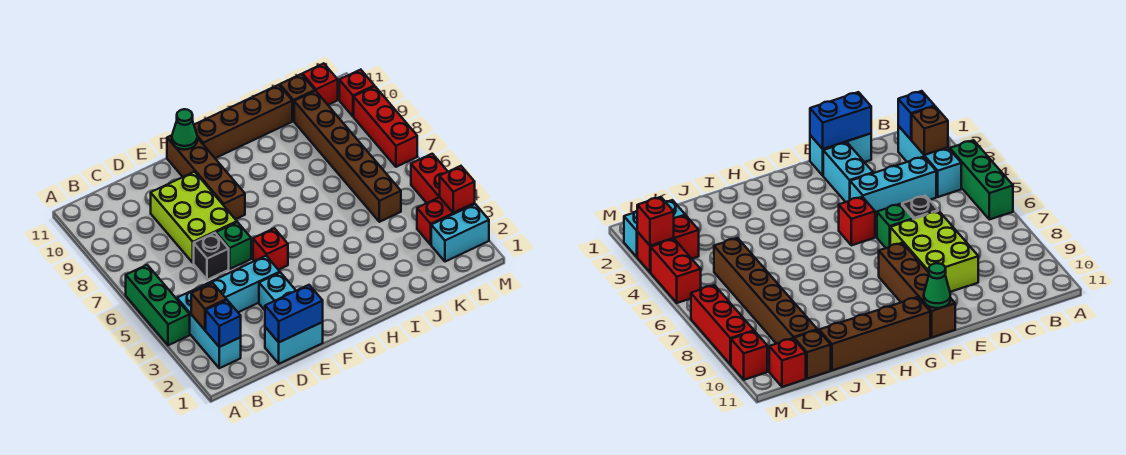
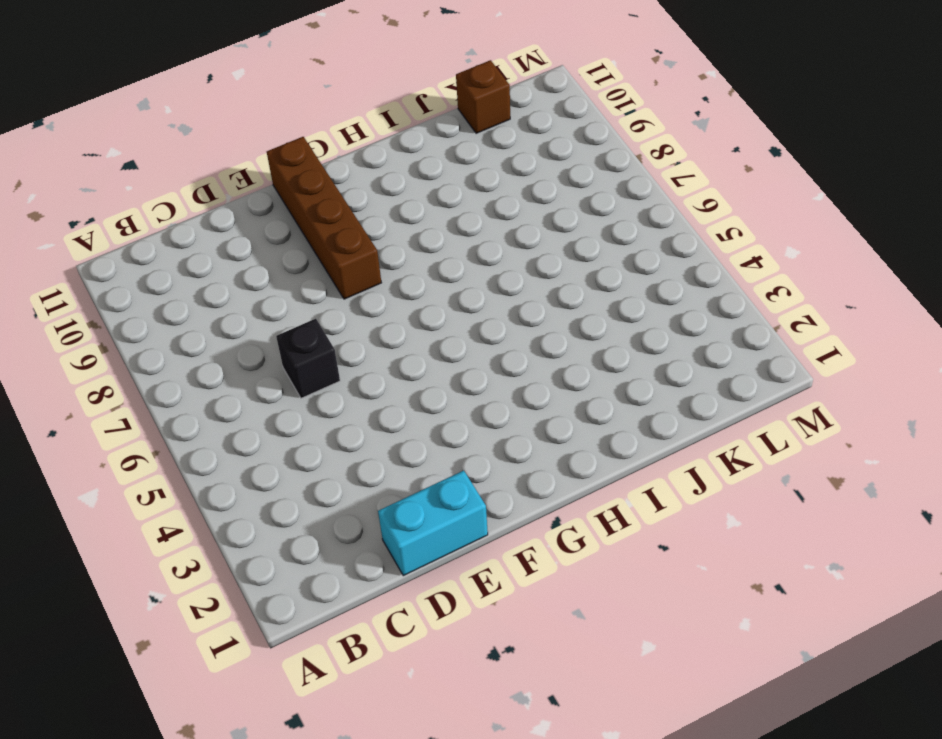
none -> green 1x3 brick [126,265,190,345]
none -> cyan 1x3 brick [177,288,241,368]
none -> cyan 1x3 brick [200,256,280,312]

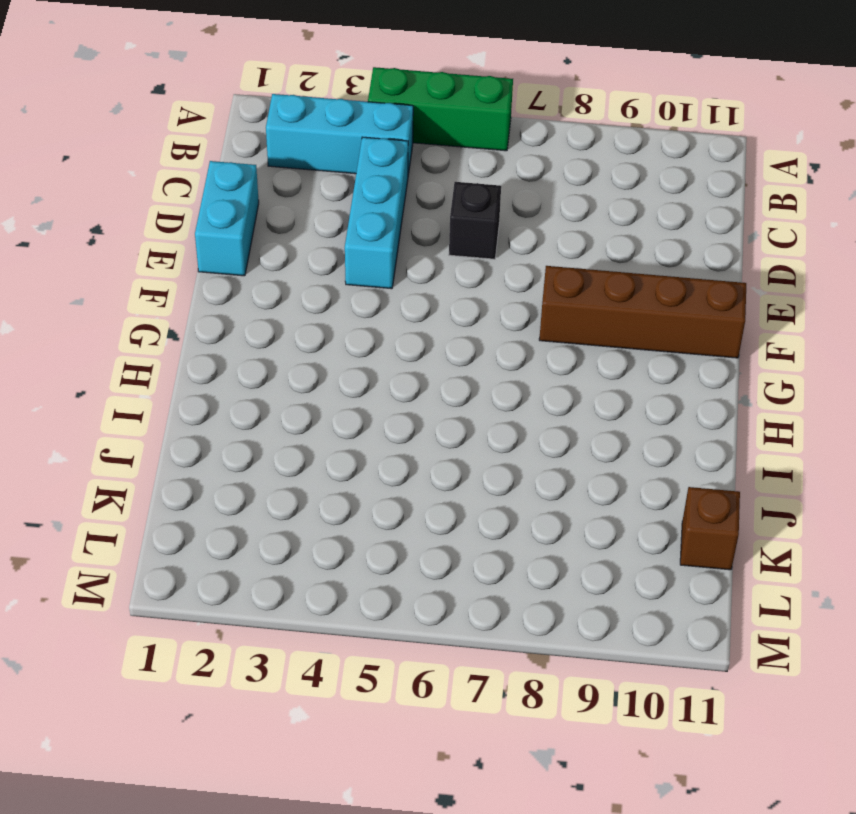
none -> lime 2x3 brick [151,172,237,263]
none -> cyan 1x2 brick [259,273,296,310]
none -> green 1x1 brick [216,222,251,269]

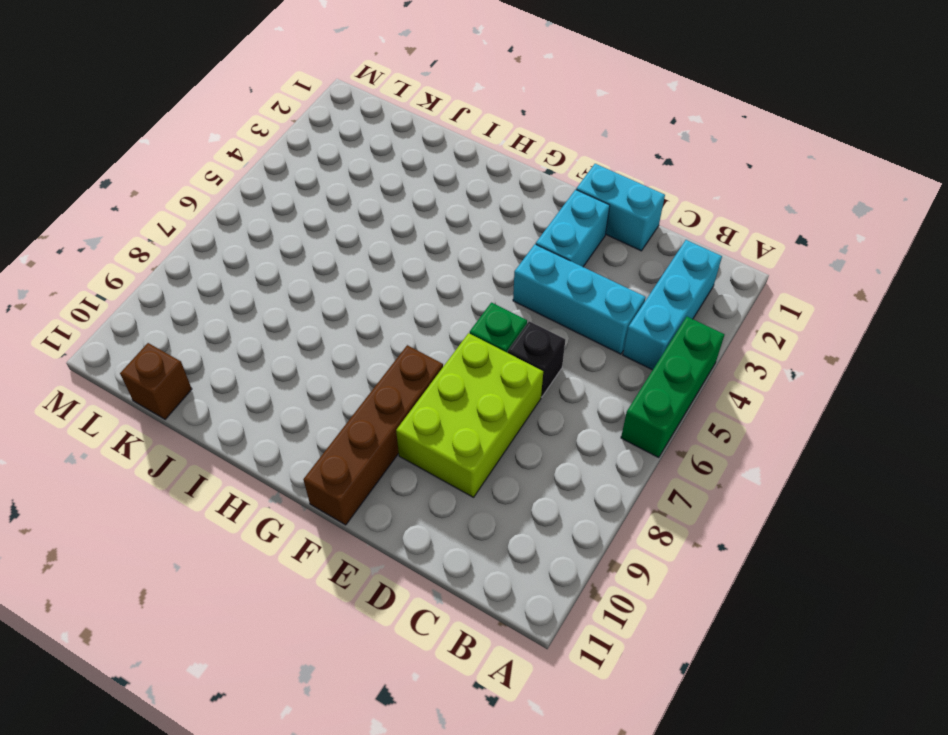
none -> red 1x1 brick [253,228,288,270]
none -> brown 1x4 brick [194,85,292,158]
none -> brown 1x6 brick [294,91,401,222]

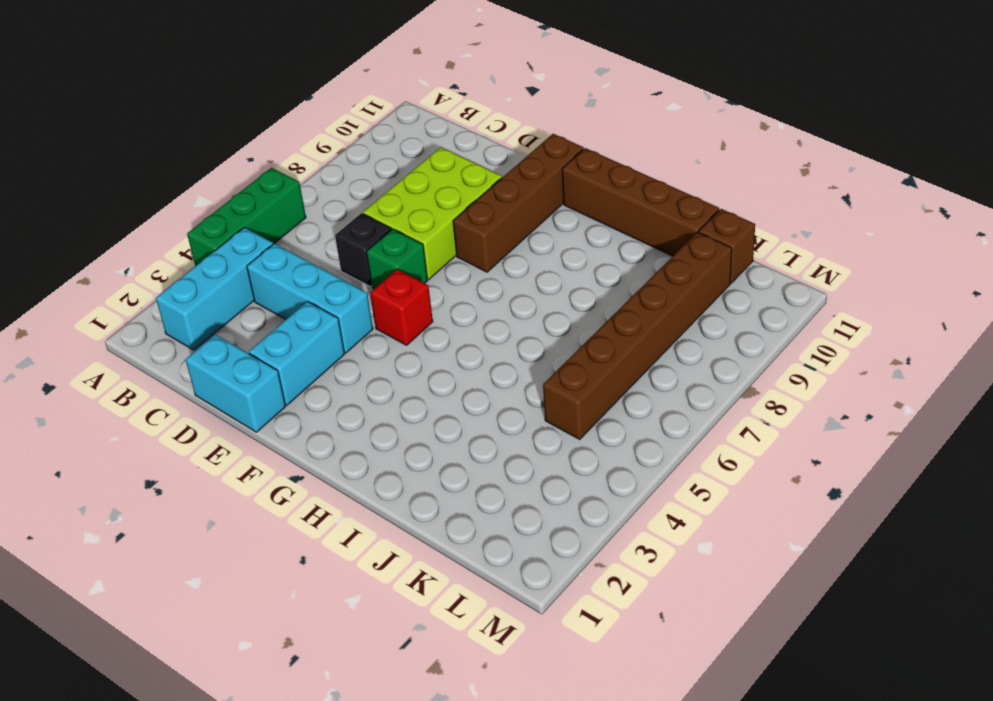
none -> cyan 1x2 brick [431,204,489,262]
none -> red 1x2 brick [417,197,475,245]
none -> red 1x1 brick [302,63,338,105]

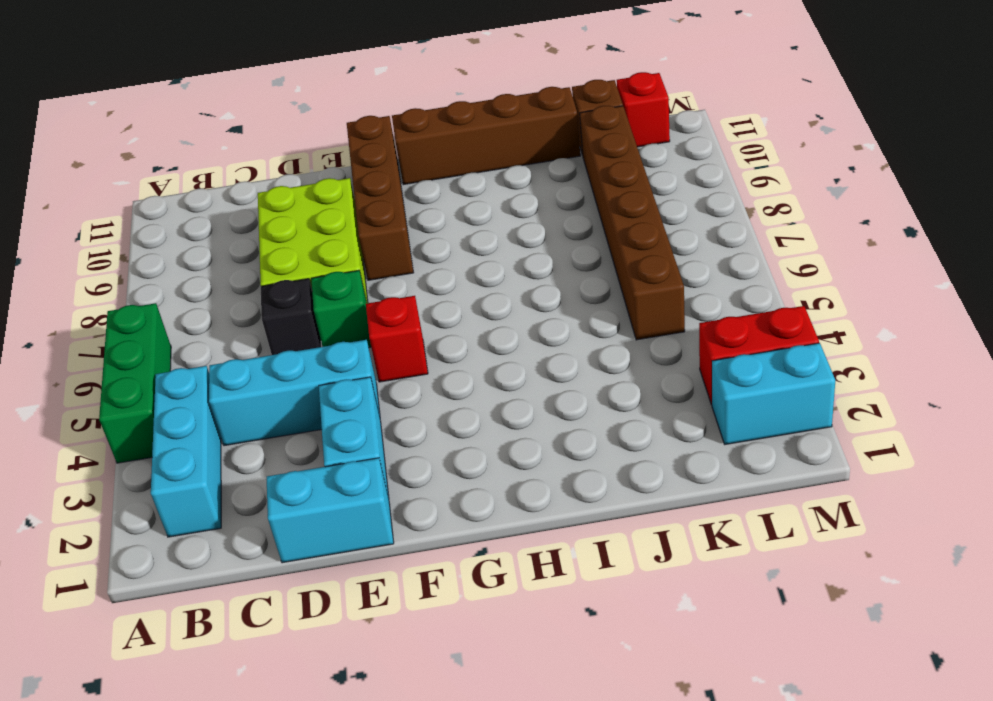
none -> red 1x2 brick [411,154,448,203]
none -> red 1x3 brick [354,86,417,167]
none -> red 1x1 brick [339,70,374,116]

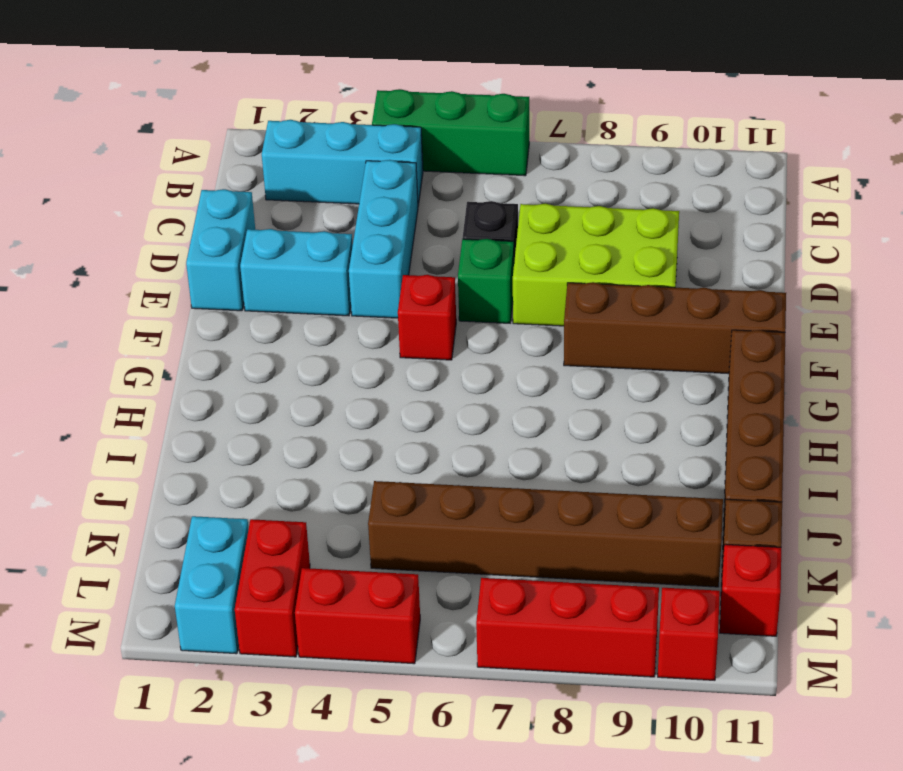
none -> blue 1x1 brick [206,300,241,347]
none -> brown 1x1 brick [191,283,226,330]
none -> blue 1x2 brick [265,285,323,342]

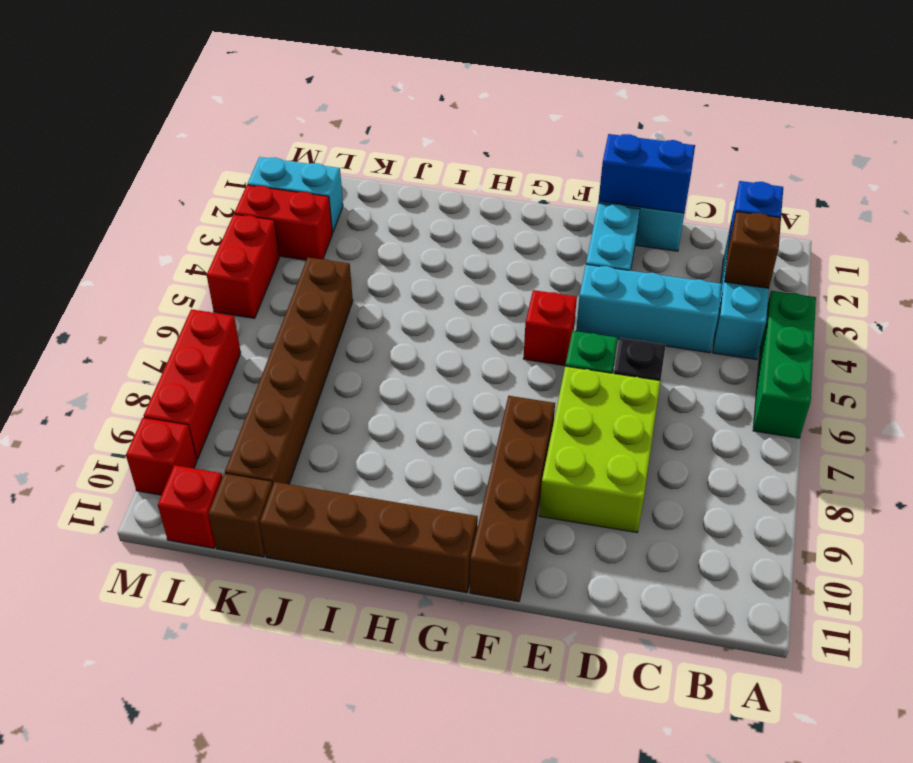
none -> green 1x1 cone [172,109,197,150]
none -> red 1x1 brick [440,166,475,213]

